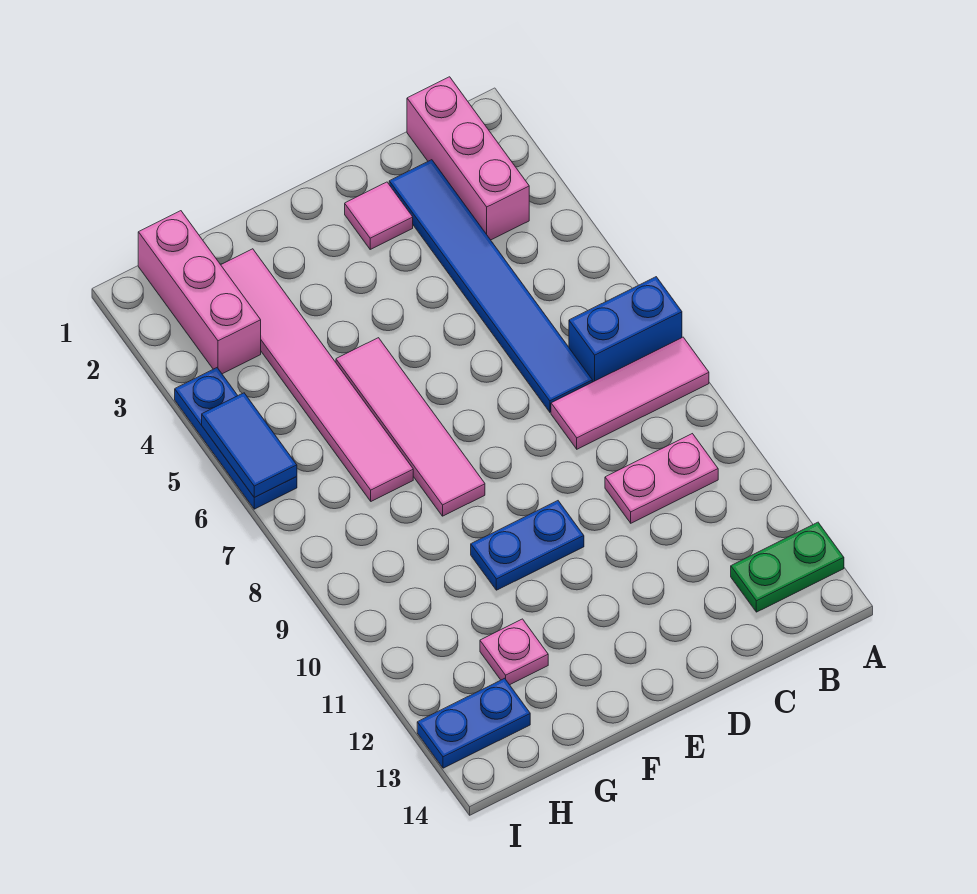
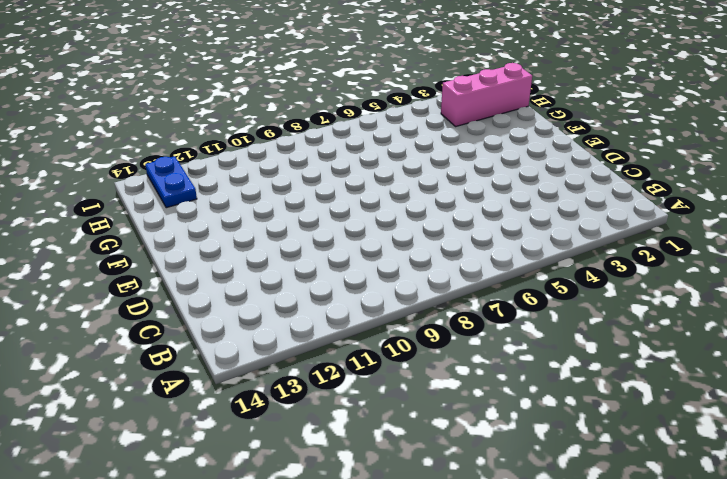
none -> blue 1x2 brick [569,277,682,382]
none -> pink 1x3 tile [551,337,709,449]
none -> green 1x2 plate [731,522,844,612]

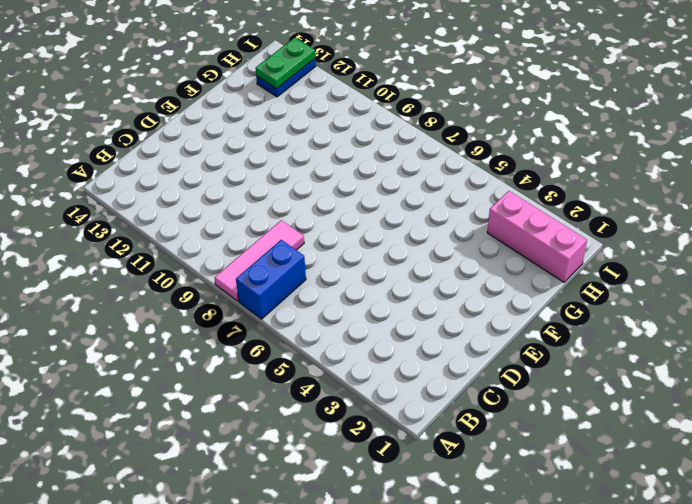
green 1x2 plate [256,37,315,89] -> green 1x2 plate moved to [731,522,844,612]
none -> pink 1x3 brick [407,77,529,240]
none -> pink 1x2 plate [605,434,718,523]
none -> blue 1x6 tile [389,160,592,412]

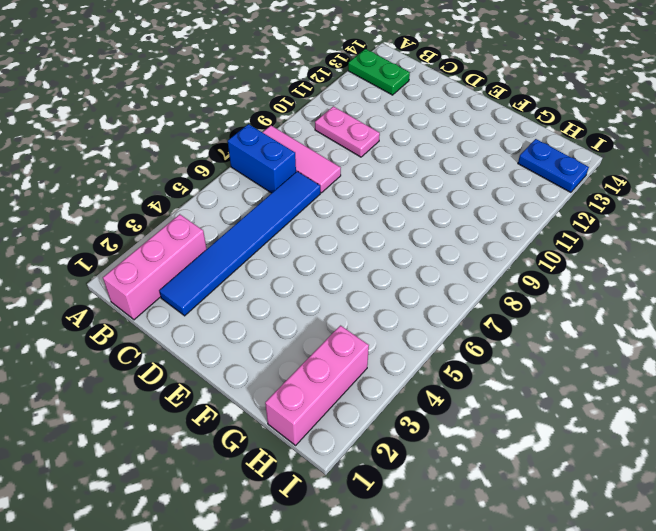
none -> pink 1x1 tile [345,182,413,249]
none -> blue 1x2 plate [471,501,584,590]
none -> pink 1x4 tile [336,338,485,516]

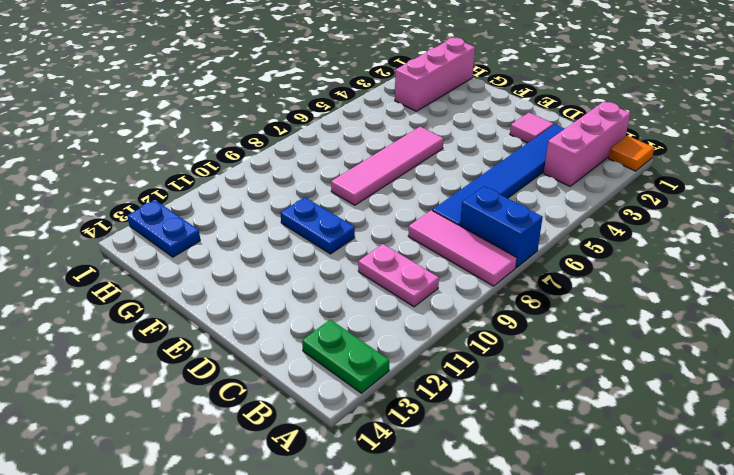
orange 1x1 tile [609,136,654,171] -> none
none -> pink 1x6 tile [221,249,413,501]
none -> pink 1x1 plate [480,619,548,685]
none -> blue 1x3 plate [175,368,297,509]

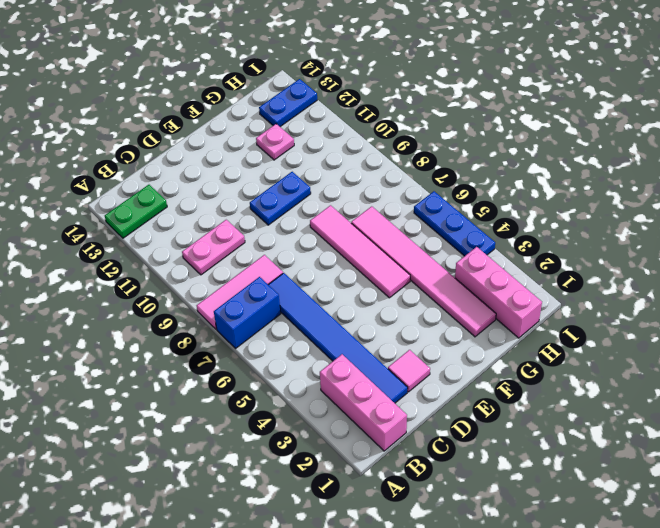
none -> blue 1x2 tile [202,393,297,497]

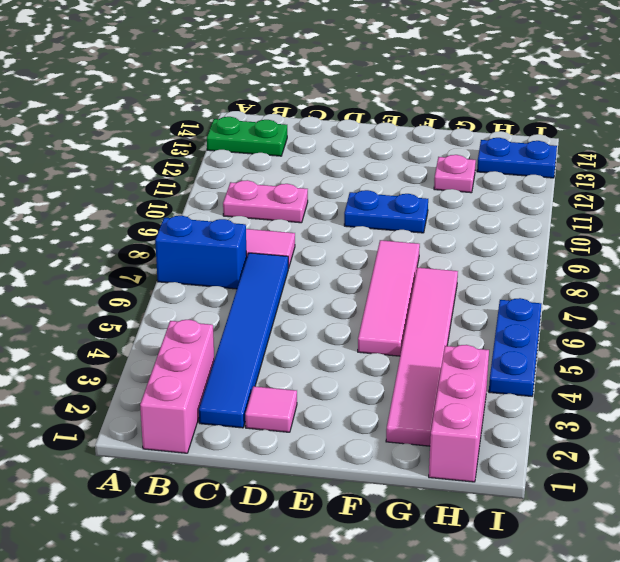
none -> blue 1x2 tile [202,393,297,497]

